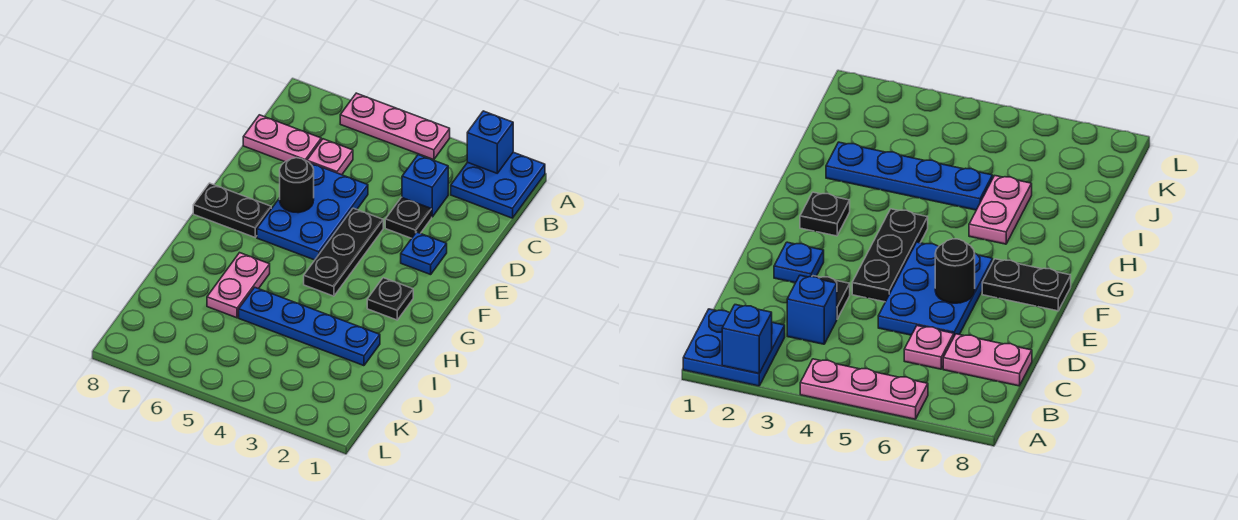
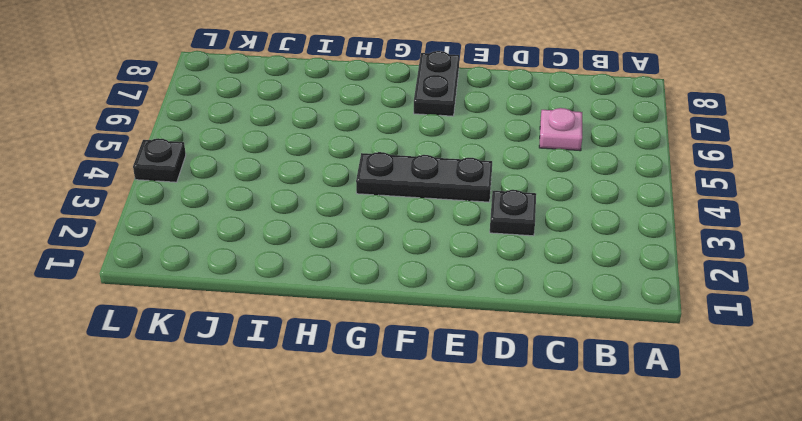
black 1x1 plate [133,138,186,182] -> black 1x1 plate moved to [367,278,413,320]
none -> blue 2x2 plate [451,152,545,218]
none -> pink 1x3 plate [340,93,450,160]
none -> blue 1x1 brick [402,155,448,217]

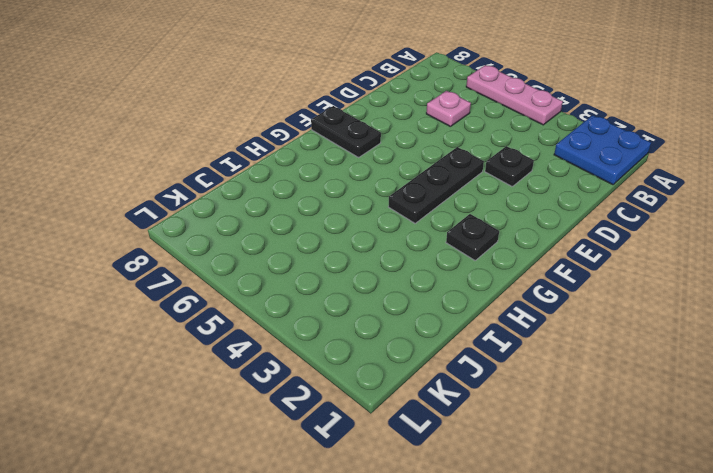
none -> blue 1x1 brick [402,155,448,217]
none -> pink 1x2 plate [243,115,321,162]
none -> blue 2x3 plate [257,163,368,260]

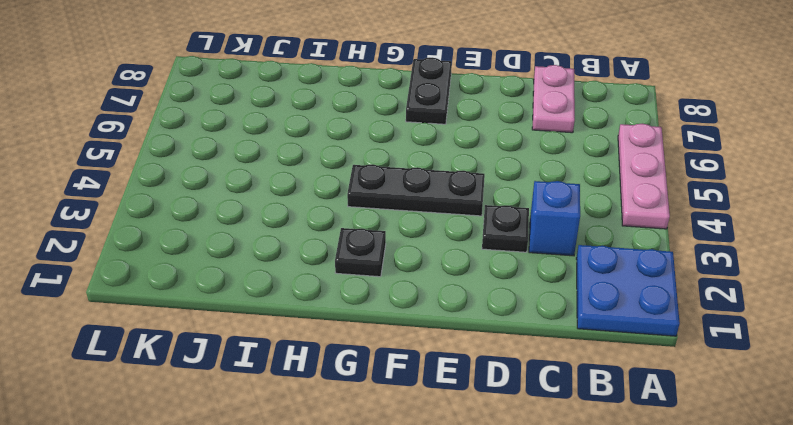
none -> pink 1x1 plate [307,139,353,175]
none -> blue 2x3 plate [257,163,368,260]
none -> blue 1x1 plate [401,232,447,275]

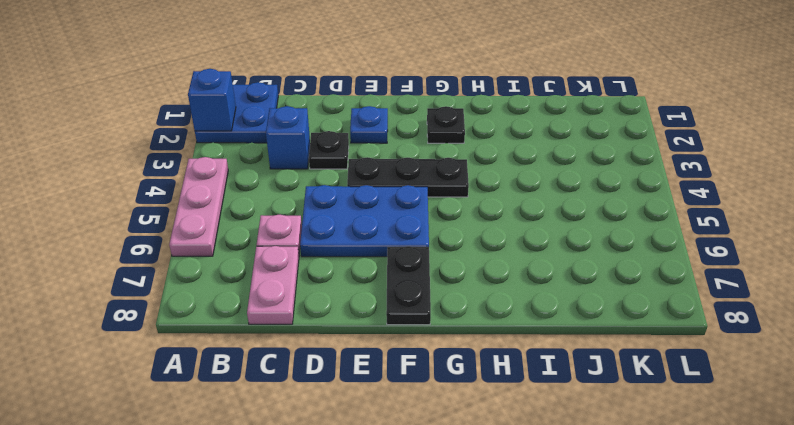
none -> pink 1x2 plate [207,253,270,318]
none -> blue 1x4 plate [239,287,380,366]
none -> black 1x1 round brick [280,158,314,213]

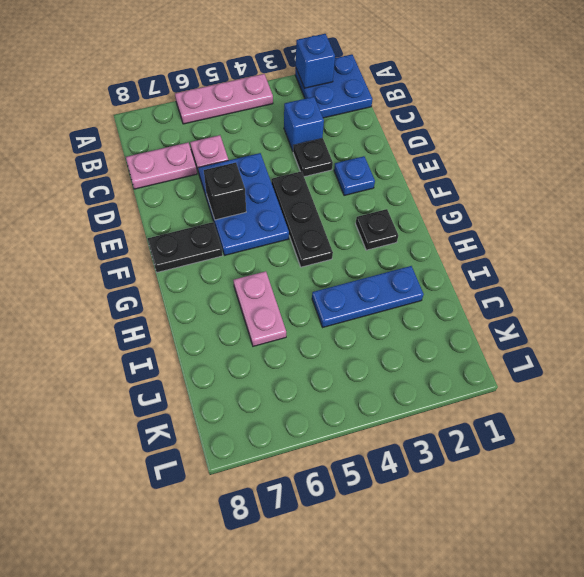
black 1x1 brick [204,162,246,220] -> black 1x1 round brick [280,158,314,213]
blue 1x3 plate [312,266,424,327] -> blue 1x4 plate [239,287,380,366]

